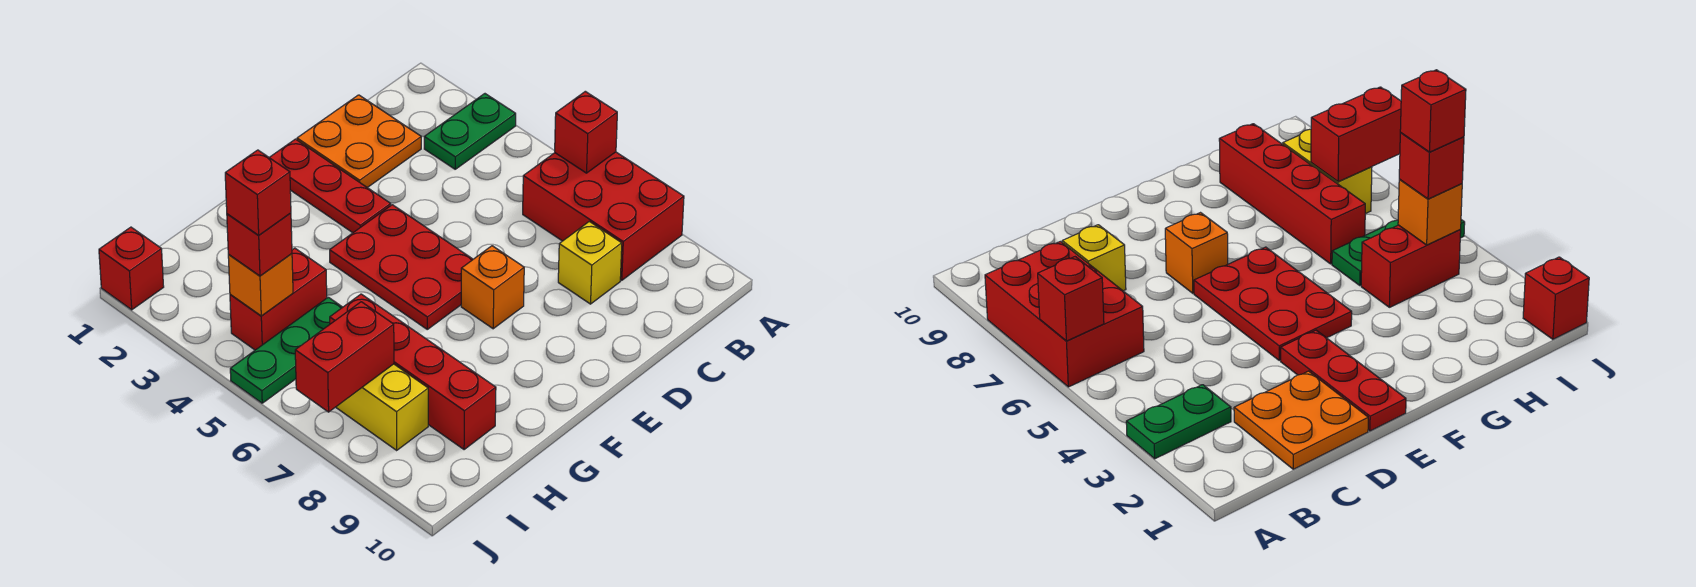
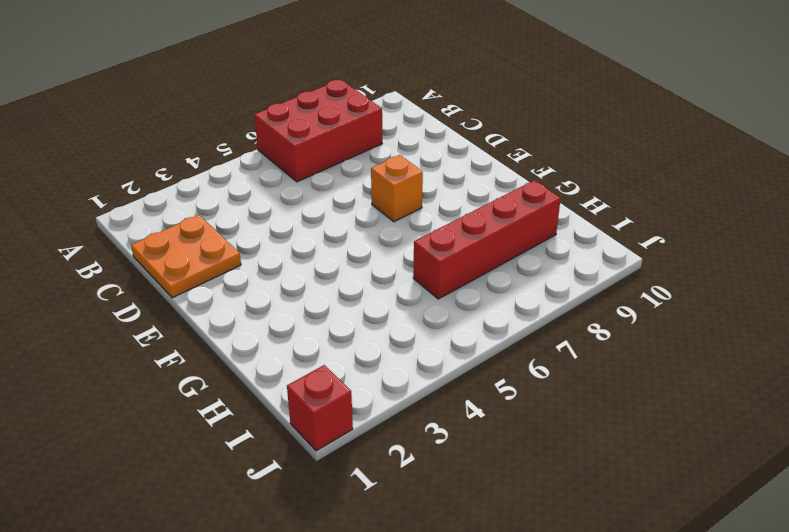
none -> green 1x2 plate [424,94,516,169]
none -> yellow 1x1 brick [558,221,622,304]
none -> red 1x3 plate [269,139,391,233]

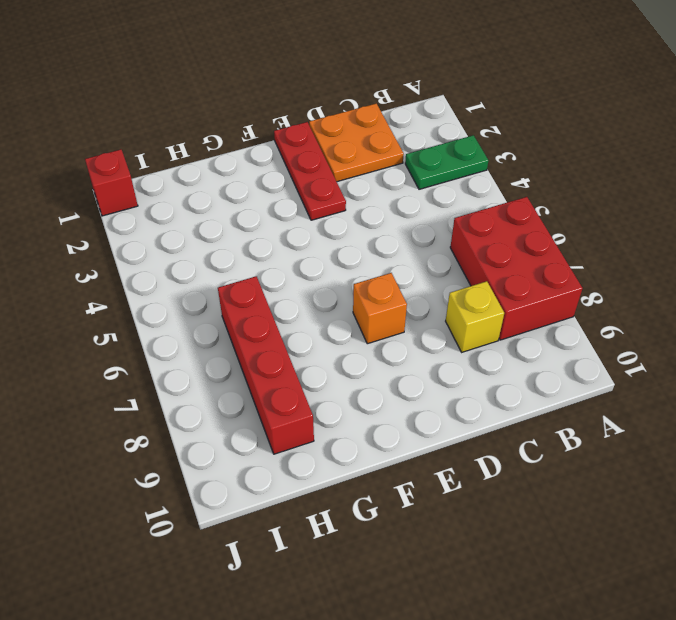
none -> red 2x3 plate [330,205,473,329]
none -> red 1x2 brick [230,248,327,350]
none -> green 1x3 plate [230,297,342,403]

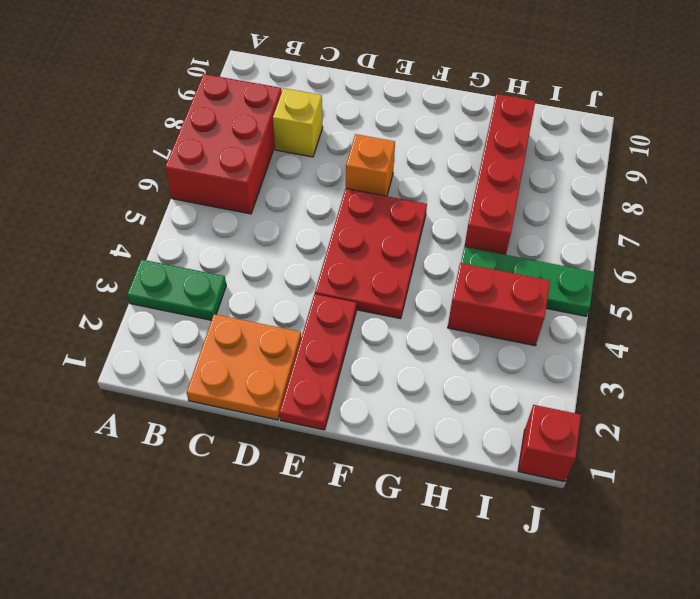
none -> yellow 1x2 brick [336,364,428,450]
none -> red 1x1 brick [555,91,617,173]
none -> orange 1x1 brick [228,254,293,316]

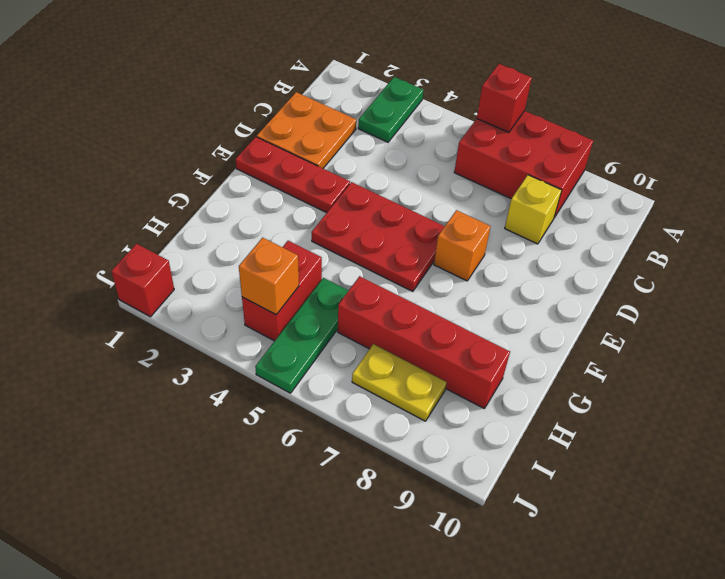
yellow 1x2 plate [352,344,447,421] -> yellow 1x2 brick [336,364,428,450]
none -> red 1x2 brick [295,302,394,412]
none -> red 1x1 brick [227,213,292,276]
none -> red 1x1 brick [225,150,291,235]

